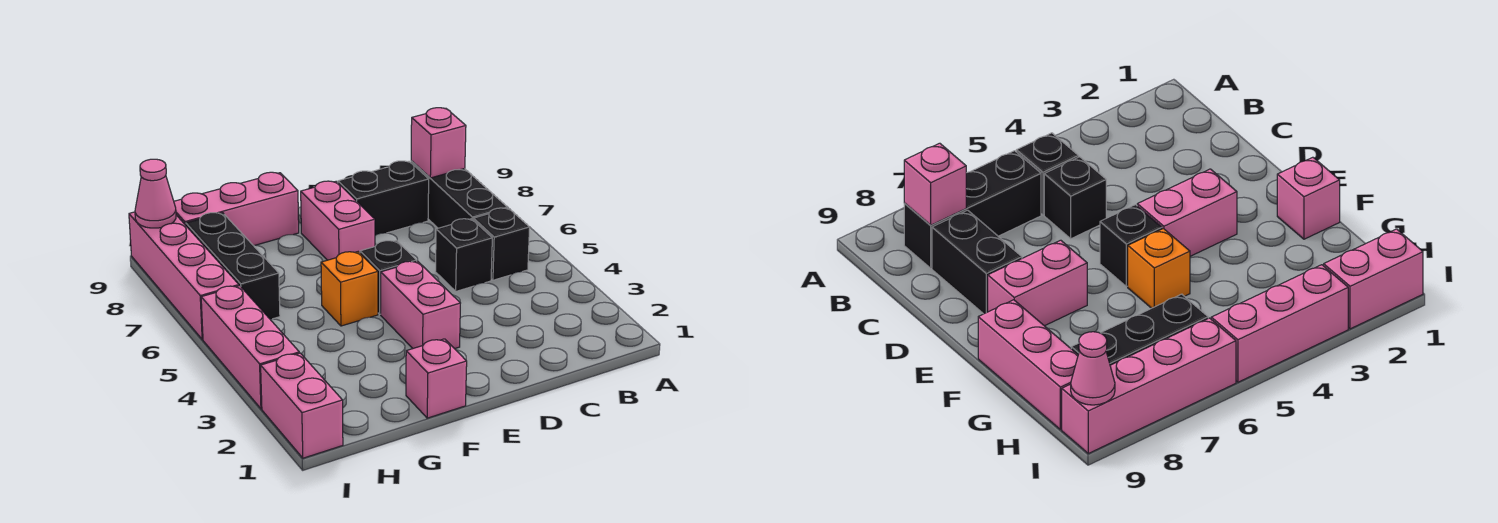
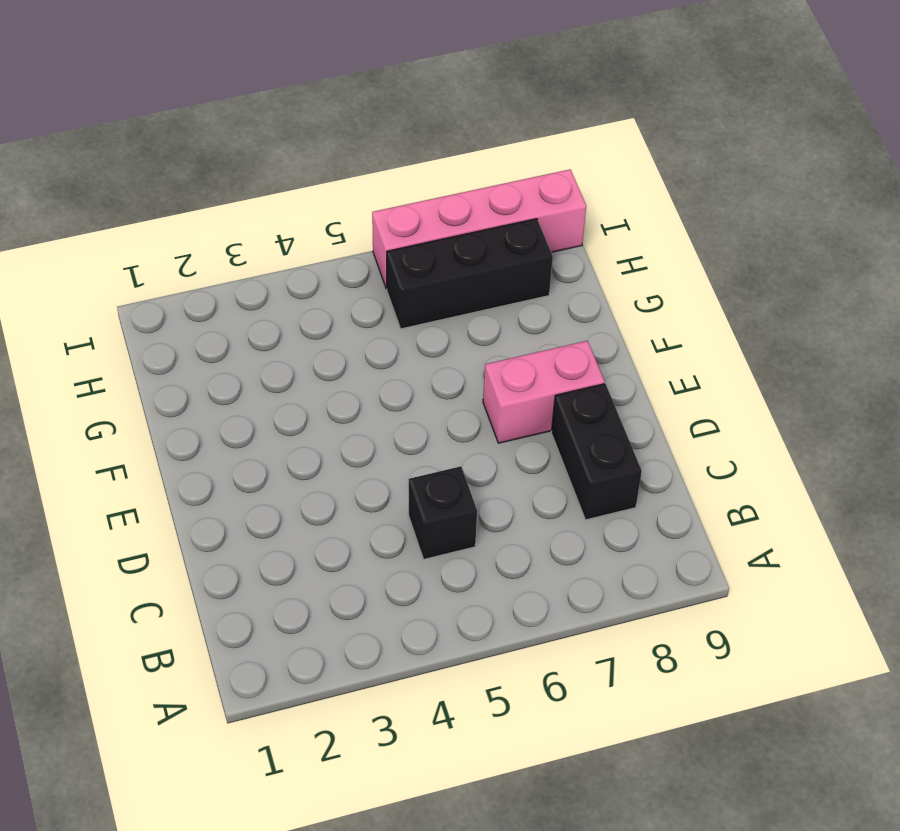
none -> black 1x1 brick [473,208,530,280]
none -> black 1x3 brick [411,161,507,228]
none -> pink 1x2 brick [381,261,460,349]

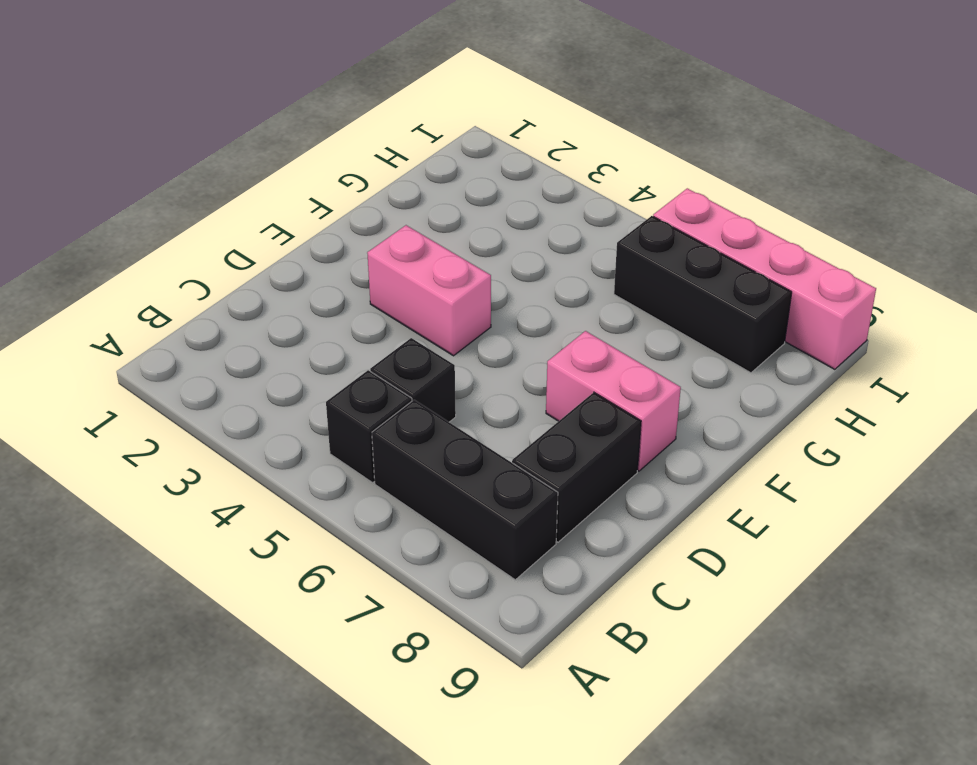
none -> black 1x1 brick [360,240,417,314]
none -> pink 1x1 brick [406,339,467,418]
none -> orange 1x1 brick [321,252,378,326]

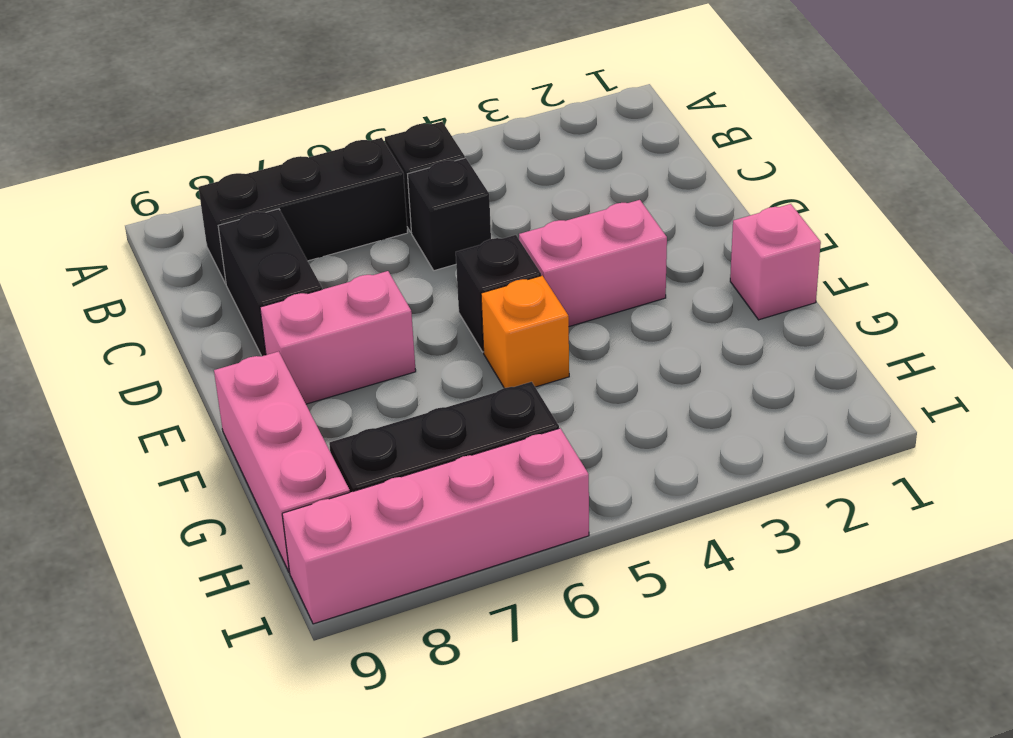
none -> pink 1x2 brick [261,353,343,458]
none -> pink 1x3 brick [201,286,299,409]
none -> pink 1x1 brick [411,108,466,178]

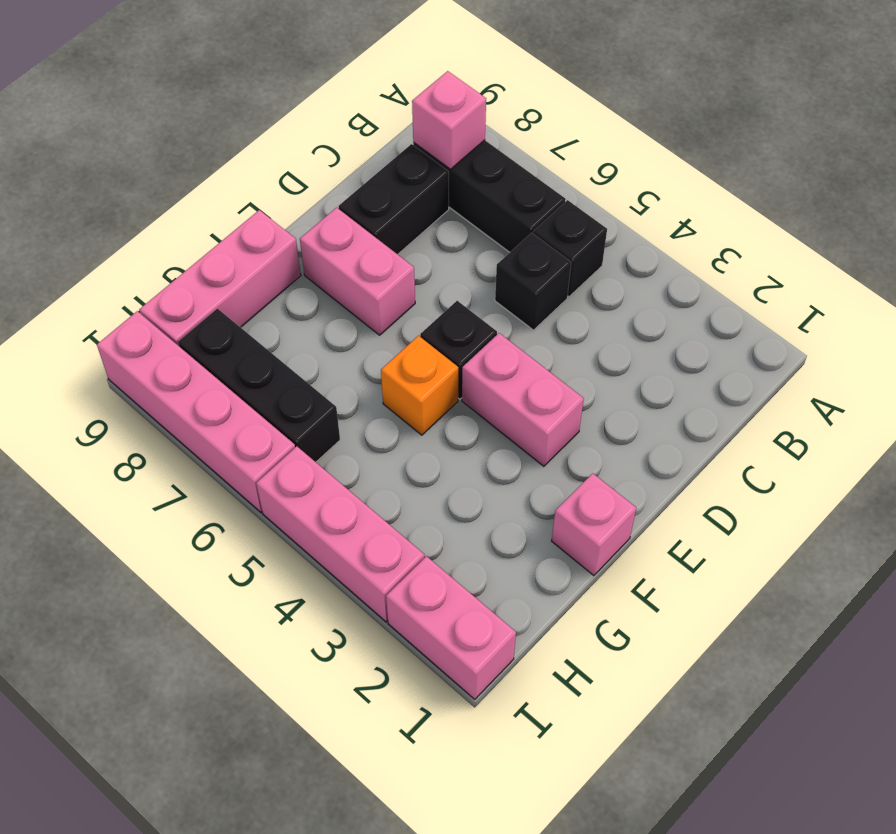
none -> pink 1x1 cone [135,159,176,228]

